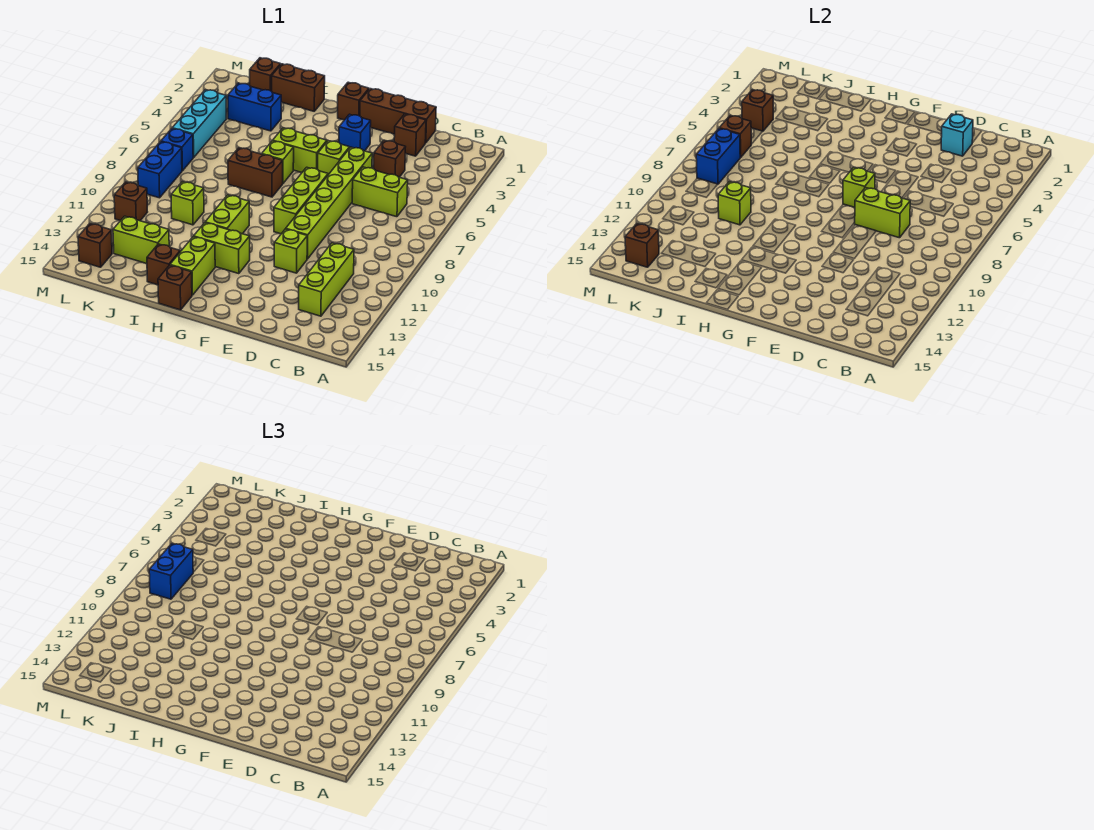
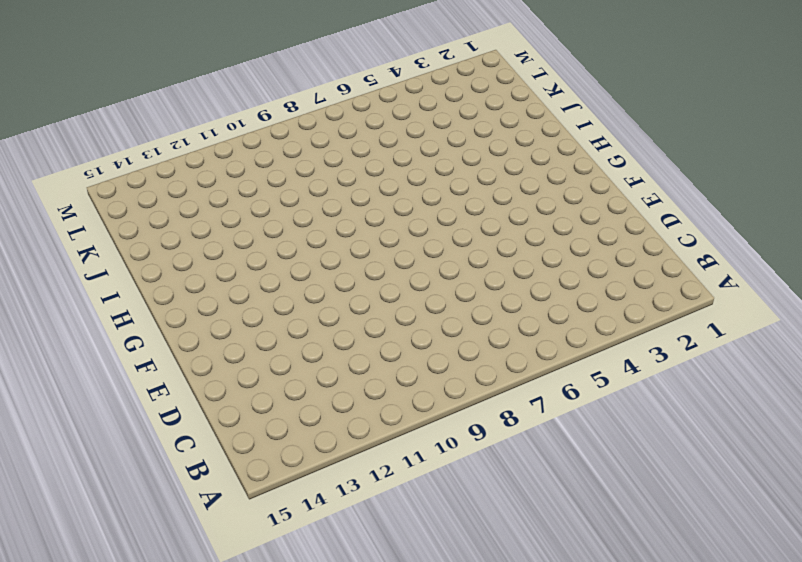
none -> lime 1x2 brick [352,167,408,217]
none -> lime 1x3 brick [299,243,354,316]
none -> brown 1x3 brick [360,89,436,143]
none -> brown 1x1 brick [394,114,426,156]

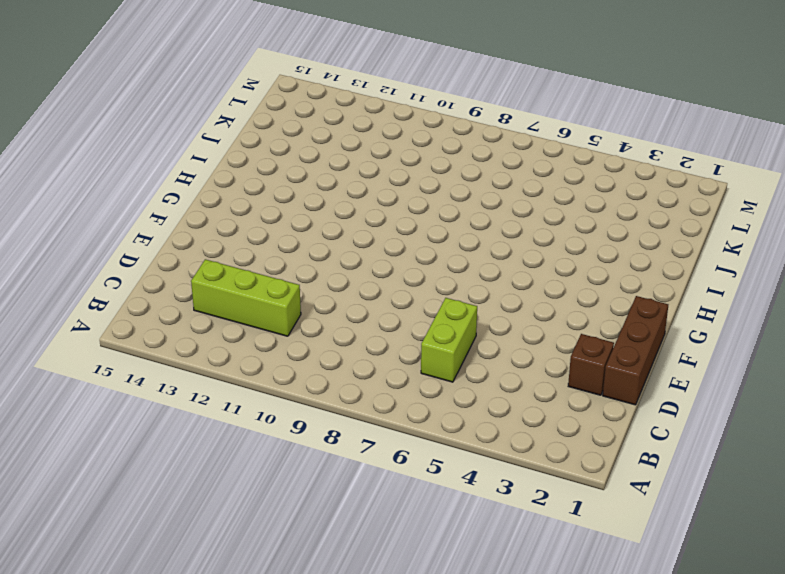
none -> brown 1x1 brick [373,140,405,177]
none -> lime 1x6 brick [286,147,372,259]
none -> lime 1x1 brick [274,229,307,273]
none -> blue 1x1 brick [339,114,371,151]

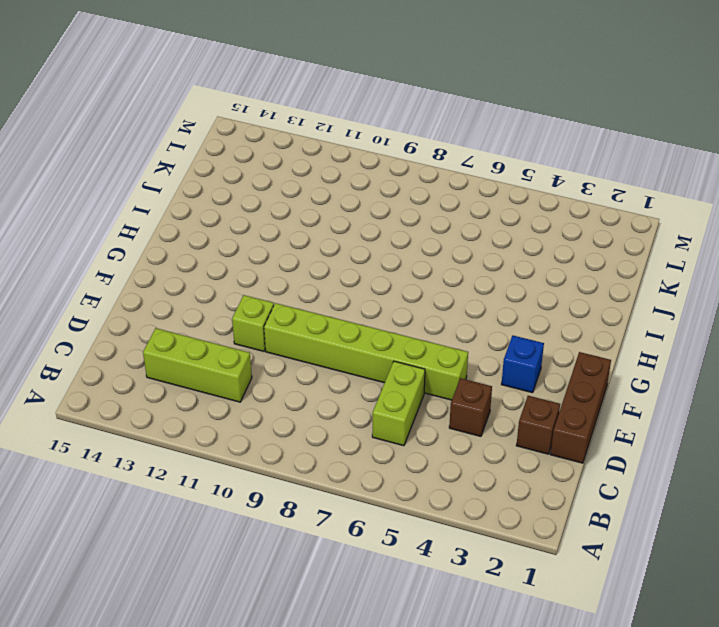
none -> lime 1x1 brick [318,141,350,175]
none -> lime 1x3 brick [274,167,328,234]
none -> brown 1x1 brick [338,82,369,120]
none -> lime 1x2 brick [273,128,327,172]

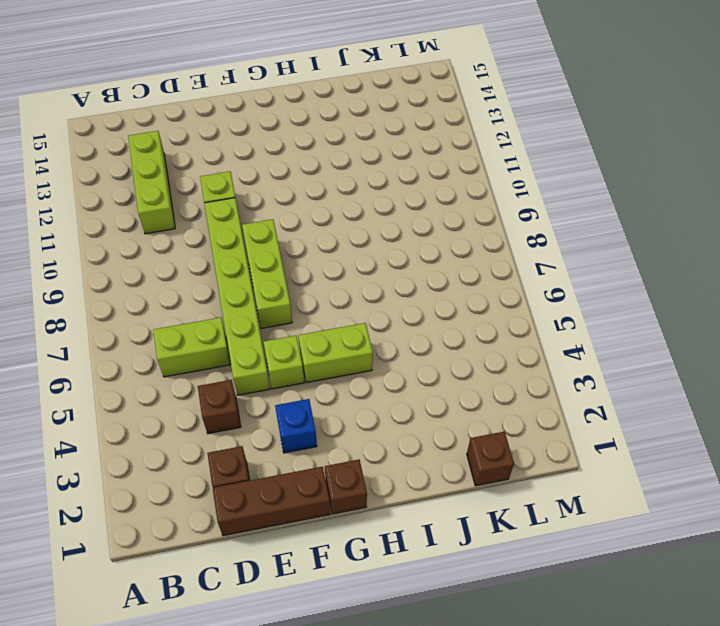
none -> lime 1x2 brick [194,223,250,274]
none -> lime 1x1 brick [262,141,294,183]
none -> brown 1x2 brick [228,148,283,197]
none -> lime 1x2 brick [205,195,249,234]

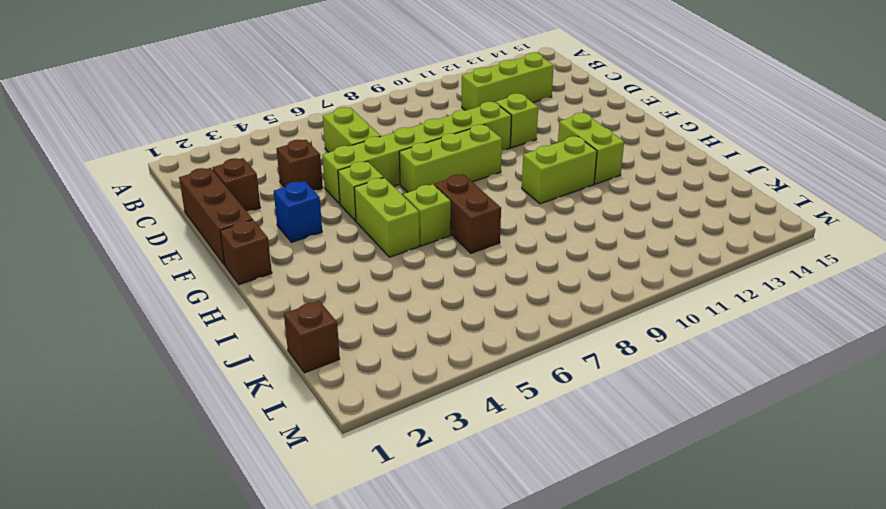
none -> lime 1x2 brick [170,237,215,295]
none -> brown 1x1 brick [158,265,192,310]
none -> brown 1x2 brick [272,64,325,111]
none -> brown 1x1 brick [147,244,180,285]

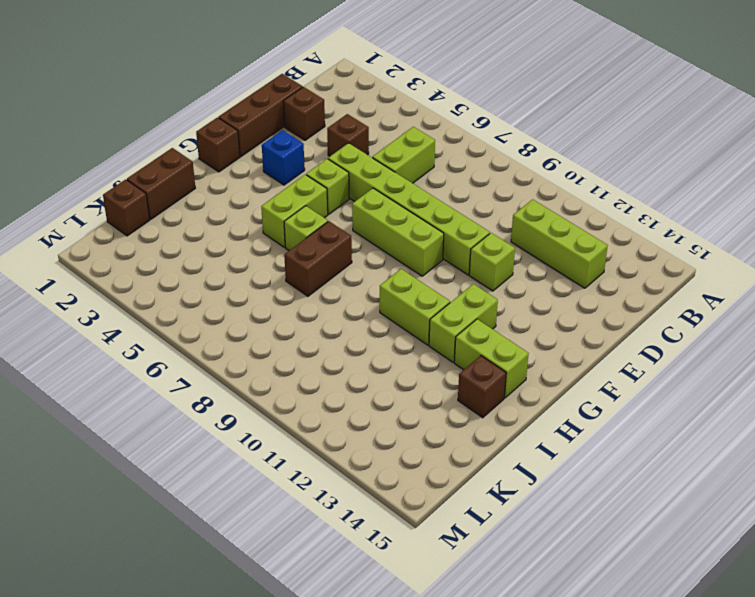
none -> brown 1x1 brick [158,265,192,310]
none -> blue 1x2 brick [228,83,281,131]
none -> lime 1x1 brick [171,182,204,225]
none -> lime 1x2 brick [113,216,169,264]

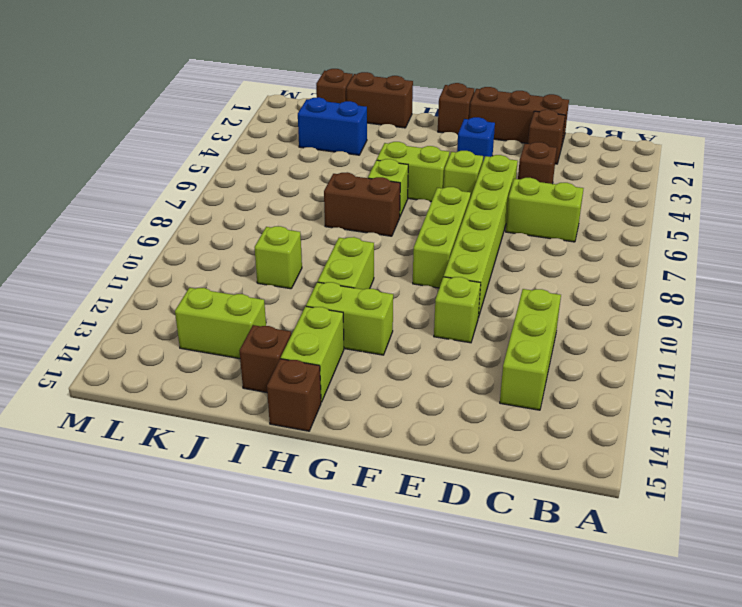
none -> cyan 1x3 brick [172,90,226,157]
none -> blue 1x1 brick [161,129,194,171]
none -> blue 1x2 brick [138,142,182,198]
none -> brown 1x1 brick [114,182,147,221]

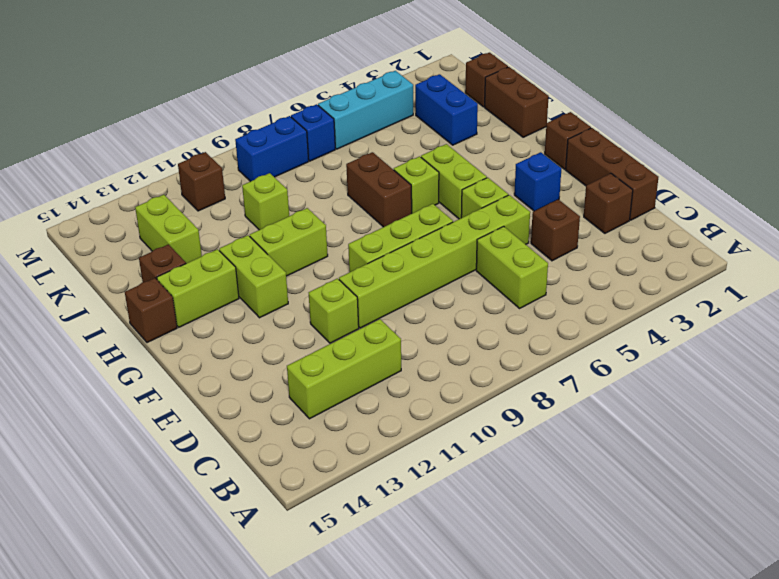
none -> brown 1x1 brick [78,224,112,267]
none -> cyan 1x1 brick [941,114,973,156]
none -> lime 1x2 brick [855,188,910,238]
none -> lime 1x1 brick [843,167,875,207]

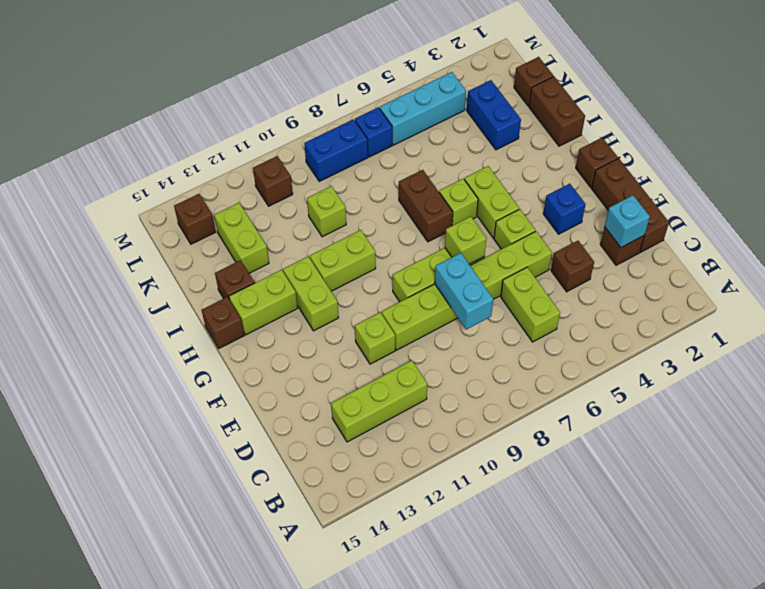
cyan 1x2 brick [435,253,493,329] -> lime 1x2 brick [855,188,910,238]
none -> lime 1x1 brick [718,182,751,225]
none -> brown 1x1 brick [742,90,773,131]
none -> brown 1x1 brick [719,115,751,157]
none -> blue 1x2 brick [696,129,741,184]

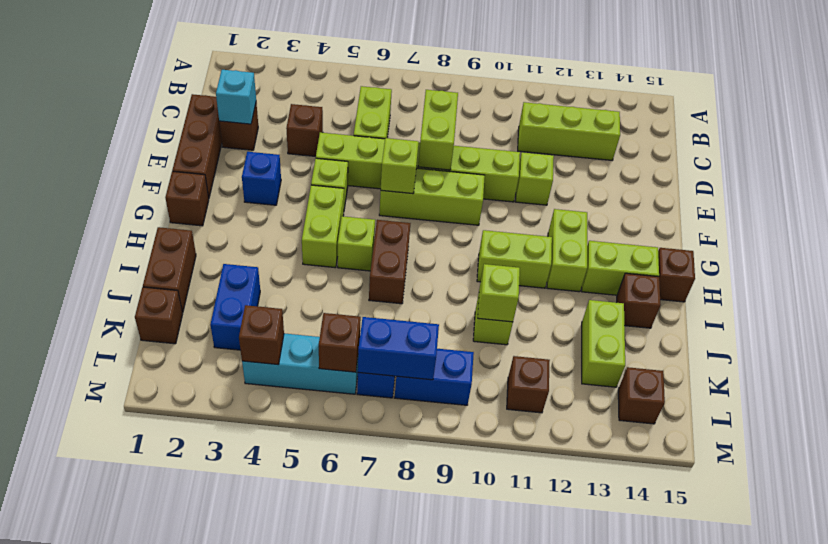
none -> brown 1x1 brick [625,224,659,267]
none -> blue 1x2 brick [149,544,193,599]

